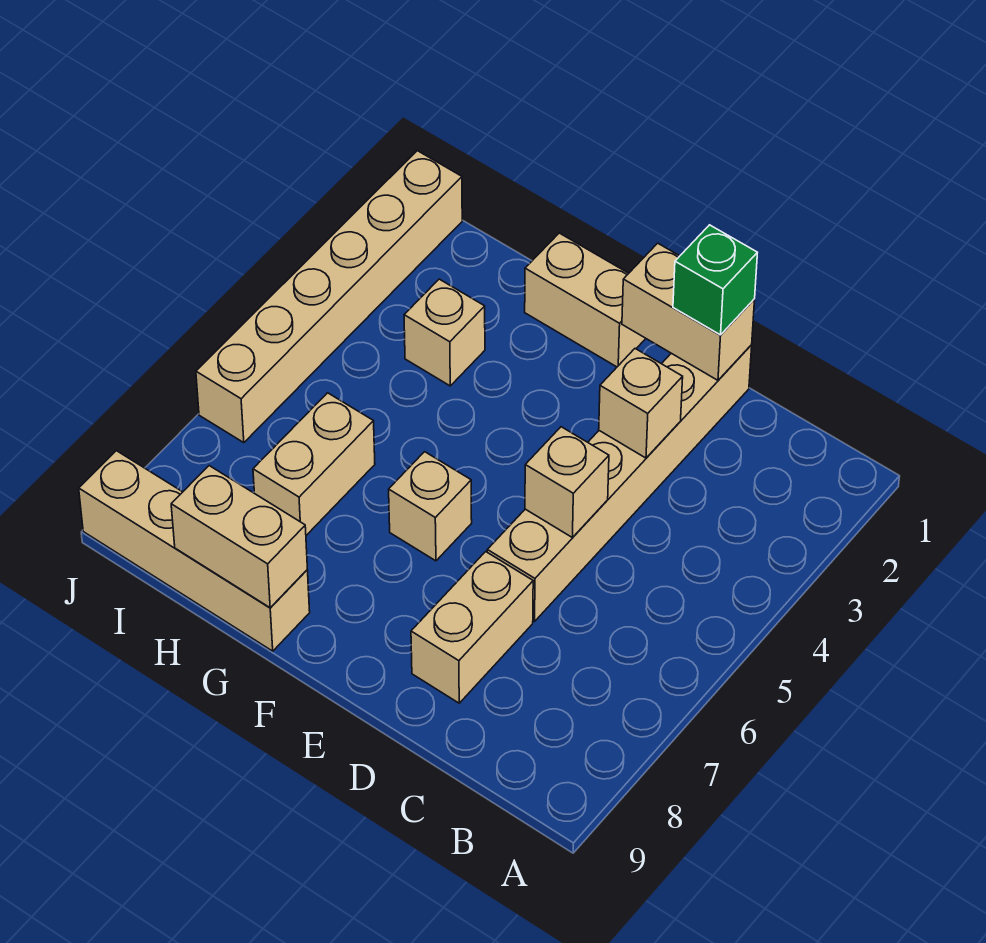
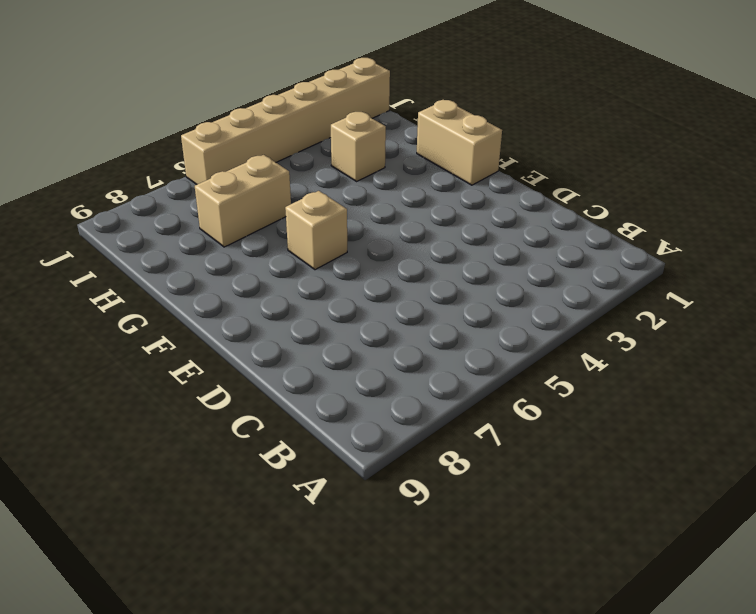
none -> tan 1x6 brick [487,345,752,621]
none -> tan 1x2 brick [411,552,533,703]
none -> tan 1x4 brick [79,451,310,651]

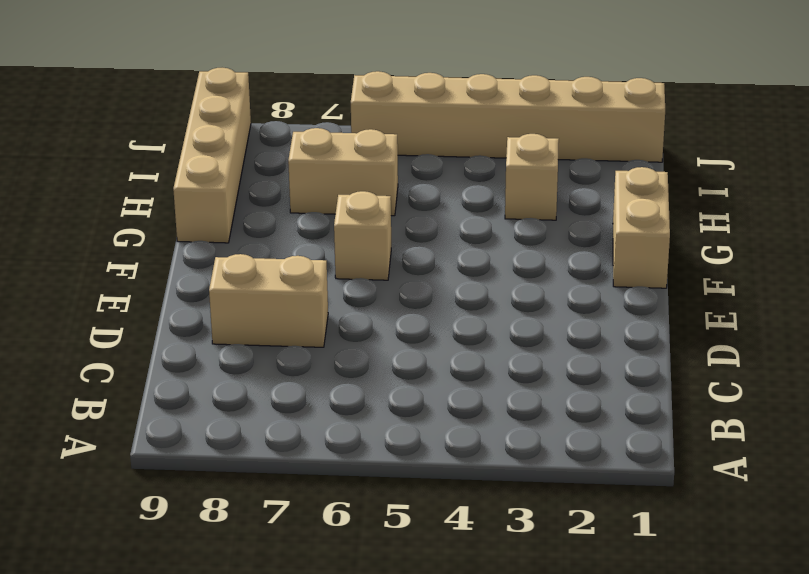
none -> tan 1x6 brick [487,345,752,621]
none -> tan 1x2 brick [622,243,755,380]
none -> tan 1x1 brick [599,349,683,458]

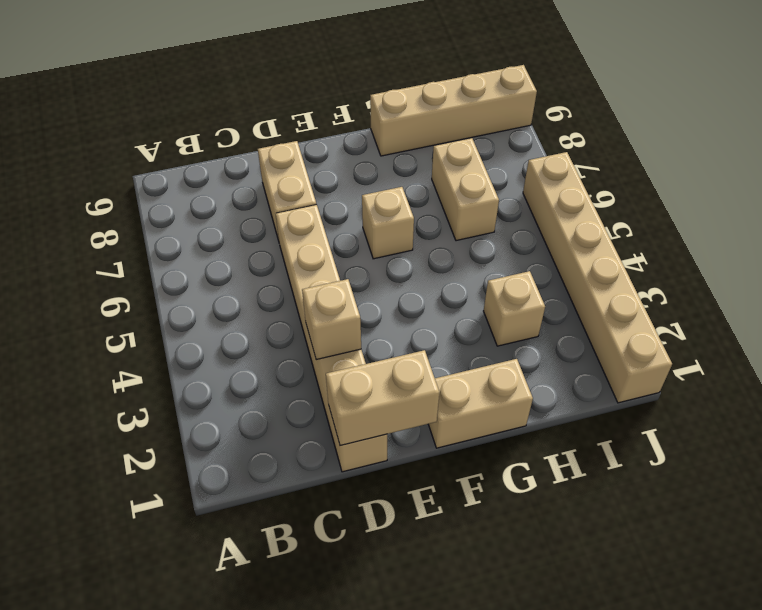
none -> tan 1x1 brick [525,427,609,537]
none -> tan 1x2 brick [171,466,307,608]
none -> green 1x1 brick [673,225,757,335]

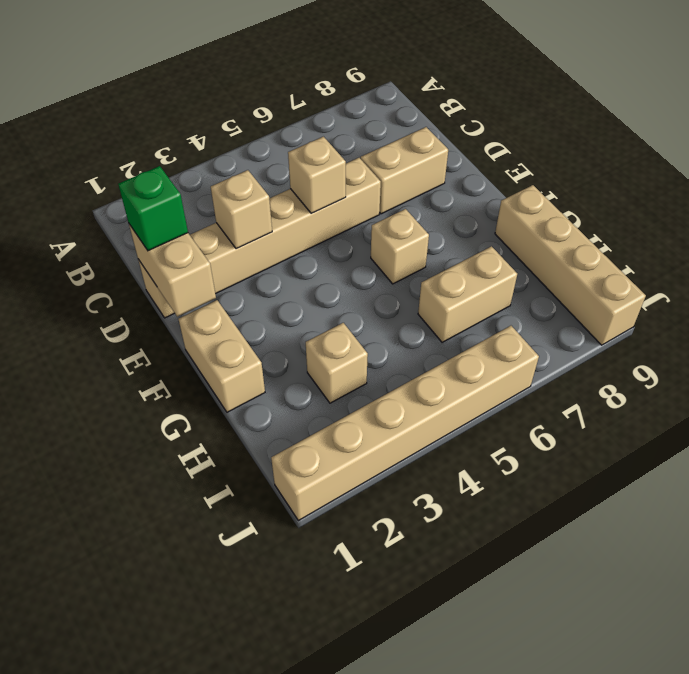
none -> tan 1x2 brick [171,466,307,608]

